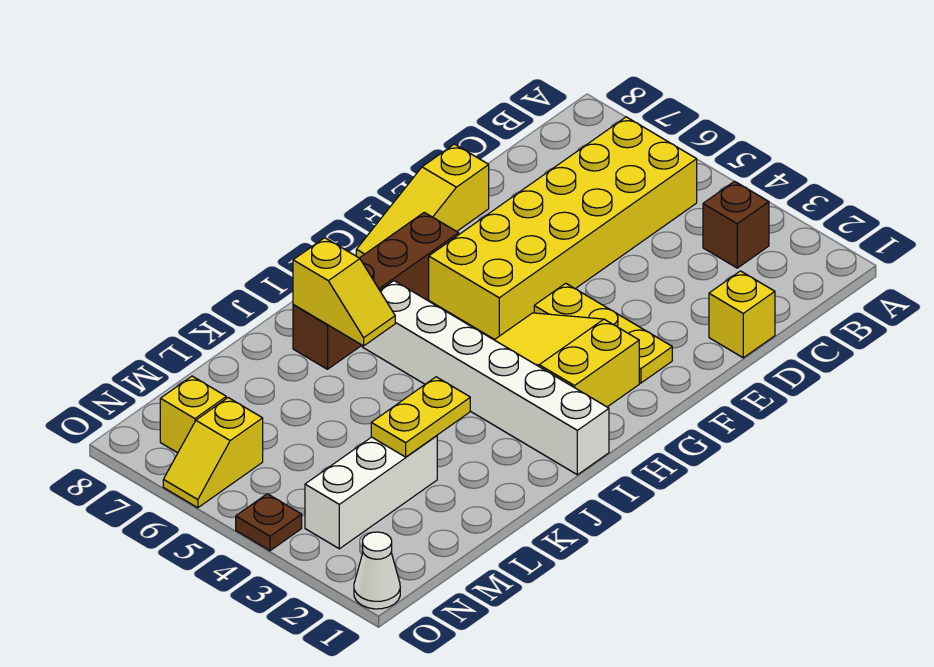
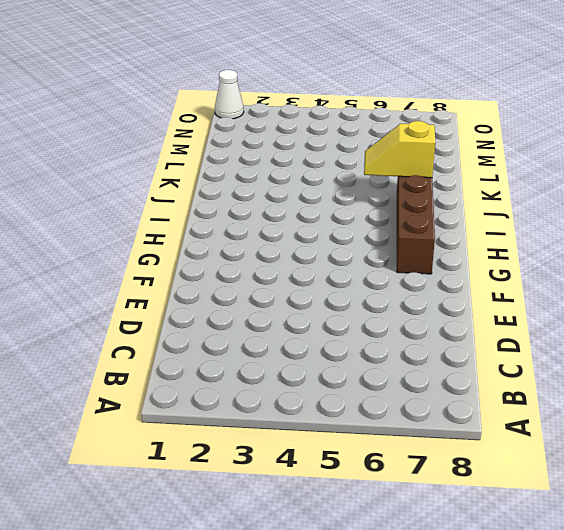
none -> brown 1x1 brick [703,181,769,268]
none -> yellow 2x6 brick [429,117,697,339]
none -> yellow 1x1 brick [709,271,775,358]

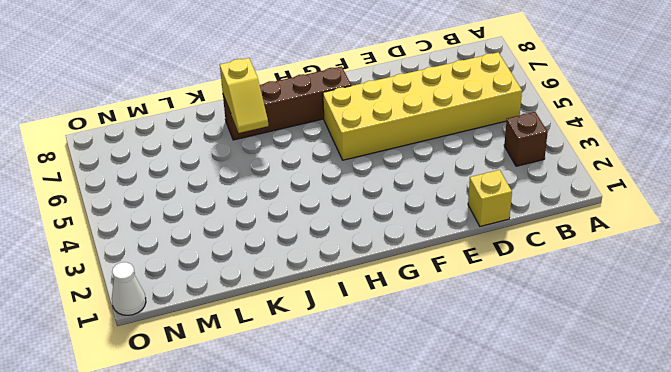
none -> yellow 1x3 slope [356,144,489,258]
none -> yellow 1x3 plate [534,283,672,383]
none -> yellow 2x3 slope [495,313,639,407]

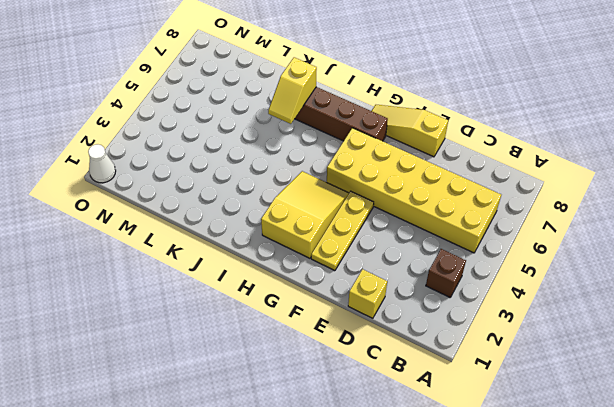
none -> white 1x6 brick [362,281,609,475]
none -> white 1x3 brick [305,436,437,549]
none -> yellow 1x2 slope [163,398,263,508]

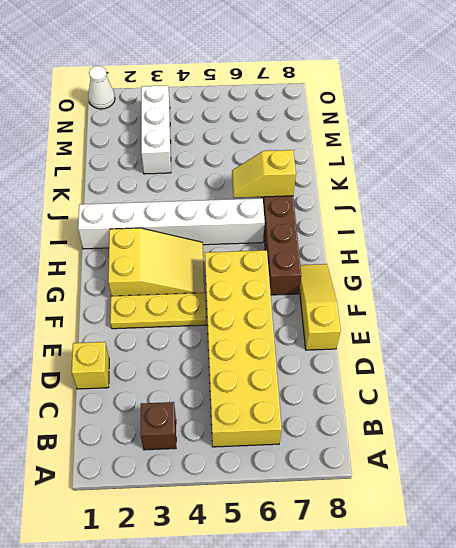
none -> yellow 1x2 slope [163,398,263,508]
none -> yellow 1x1 brick [160,376,226,453]
none -> brown 1x1 plate [236,494,302,551]

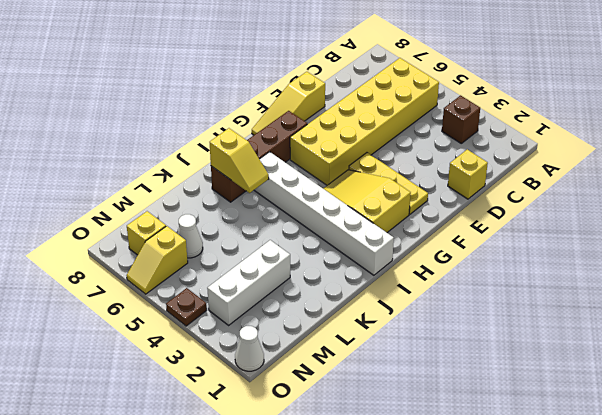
white 1x1 cone [178,214,203,258] -> none
none -> yellow 1x2 plate [371,377,470,457]

